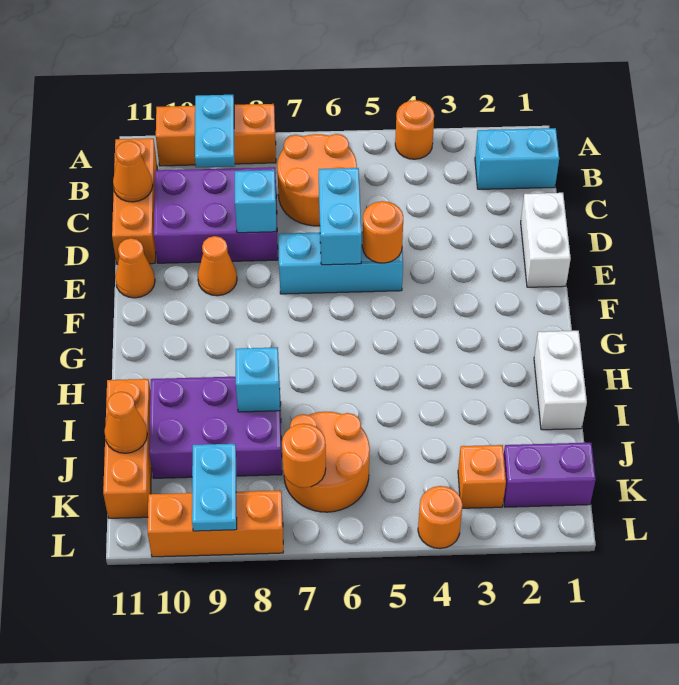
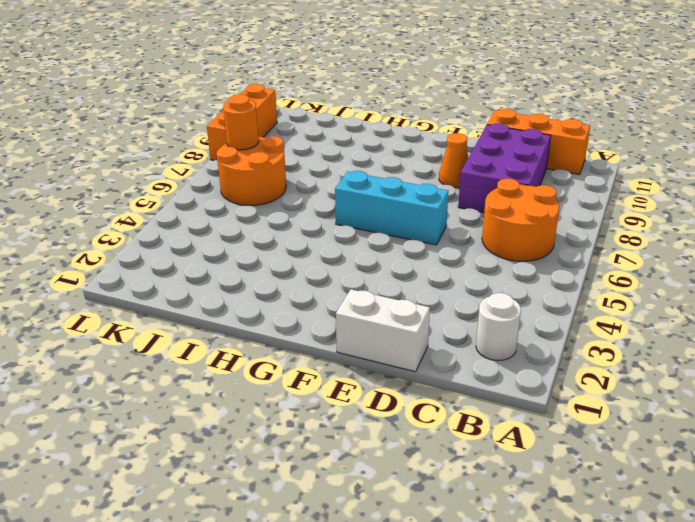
white 1x1 round brick [476,293,521,361] -> cyan 1x2 brick [475,128,559,189]
cyan 1x3 brick [335,171,448,245] -> cyan 1x3 brick turned to [279,231,403,294]
none -> orange 1x1 round brick [395,100,434,159]
none -> orange 1x3 brick [156,104,276,166]
none -> orange 1x1 cone [115,238,155,298]

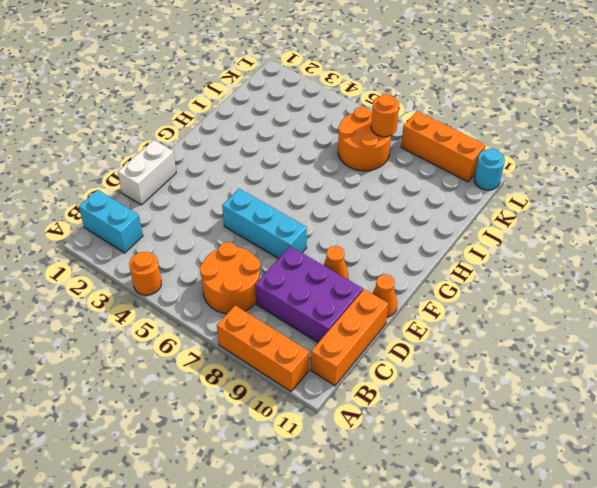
cyan 1x1 round brick [474,149,505,190] -> none
none -> white 1x2 brick [534,331,587,430]
none -> purple 2x3 brick [149,377,282,478]
none -> orange 1x3 brick [103,379,151,518]

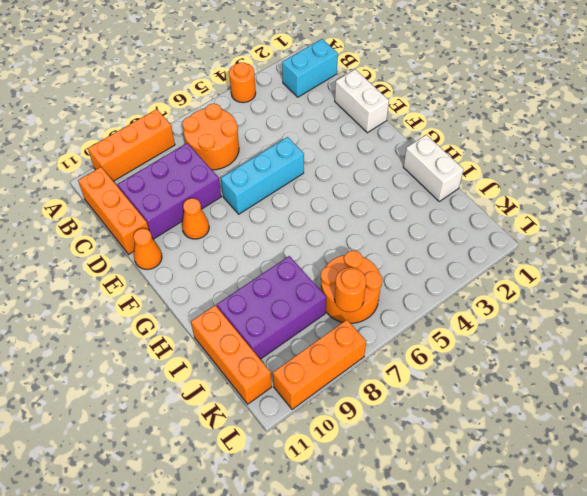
none -> purple 1x2 brick [504,443,596,507]
none -> orange 1x1 brick [458,445,506,508]
none -> orange 1x1 round brick [418,486,463,549]

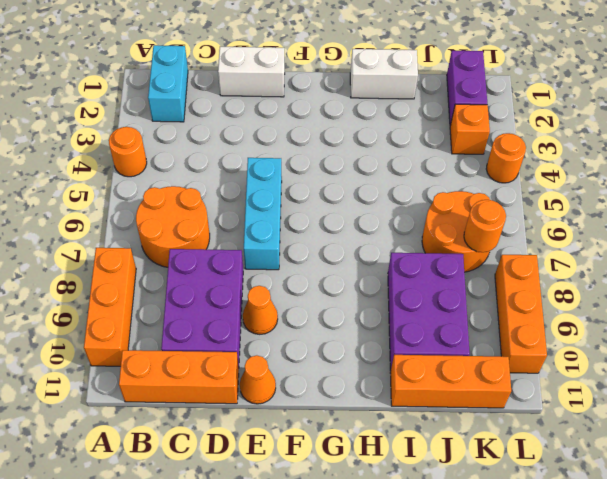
none -> cyan 1x2 plate [195,95,235,167]
none -> orange 1x1 cone [113,141,153,202]
none -> cyan 1x2 brick [319,168,362,265]

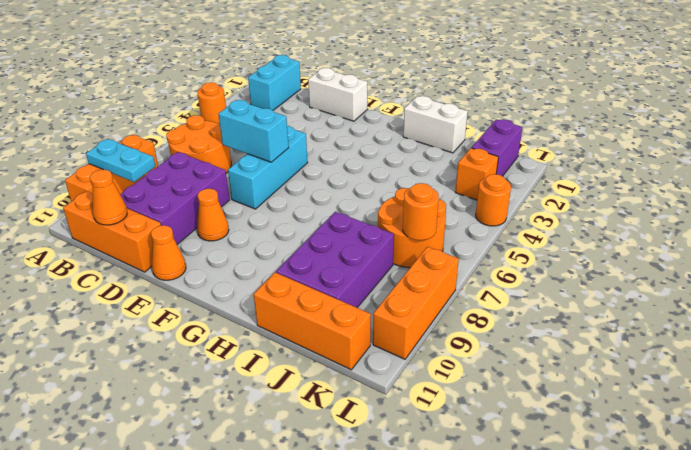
none -> cyan 1x1 brick [235,170,277,233]
none -> orange 1x1 round brick [362,201,403,263]
none -> cyan 1x1 brick [236,347,280,412]

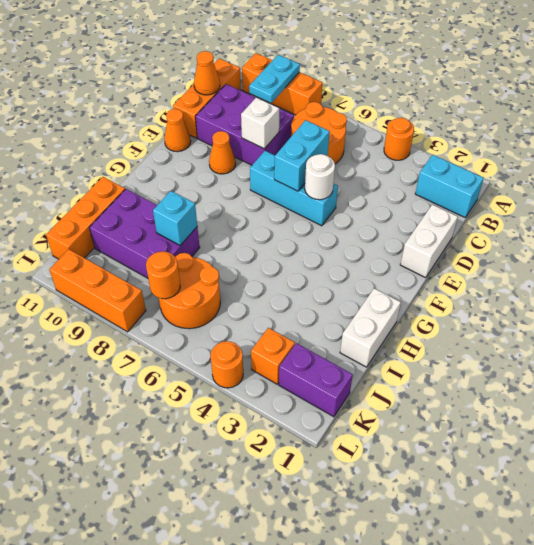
white 1x1 brick [241,97,279,149] -> cyan 1x1 brick [235,170,277,233]
white 1x1 round brick [305,154,335,200] -> orange 1x1 round brick [362,201,403,263]
none -> orange 1x1 cone [104,392,147,453]
none -> cyan 1x2 plate [192,444,237,531]

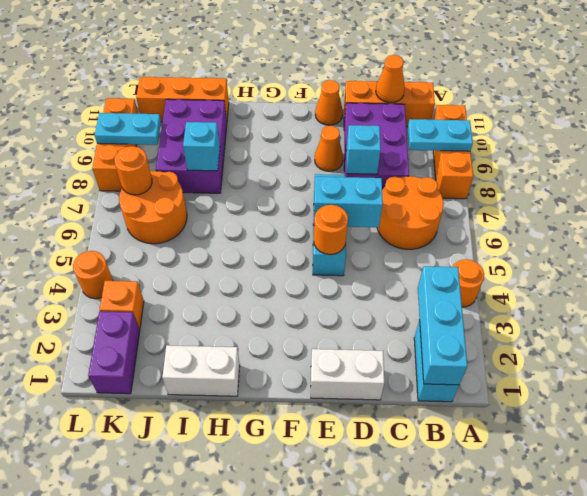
cyan 1x3 brick [418,266,467,385] -> none
none -> orange 1x1 cone [104,392,147,453]

